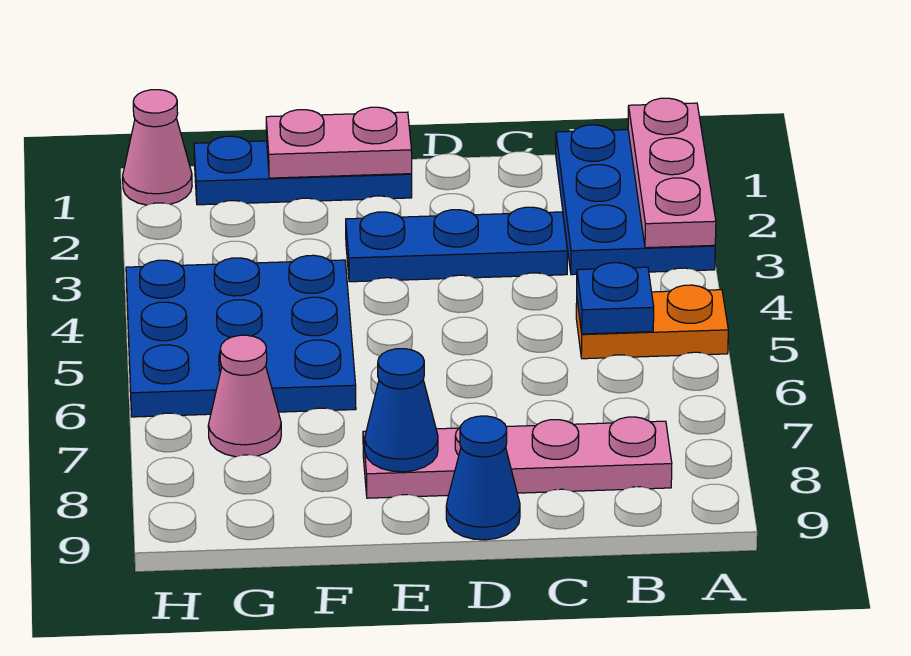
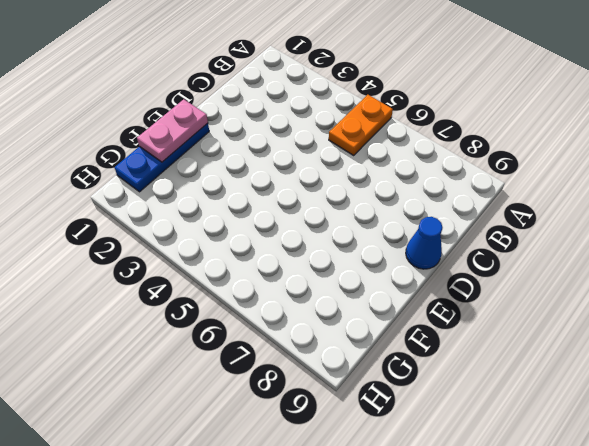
none -> blue 2x3 plate [556,125,715,275]
none -> pink 1x4 plate [363,417,672,498]
none -> blue 1x3 plate [346,207,568,282]

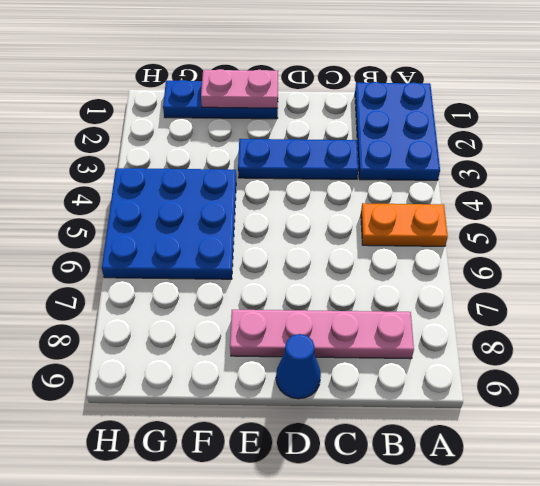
none -> pink 1x1 cone [208,335,281,457]
none -> pink 1x1 cone [123,90,192,205]
none -> pink 1x3 plate [628,98,716,248]

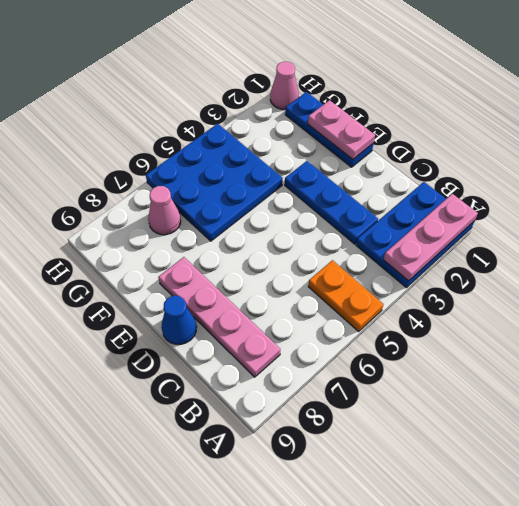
none -> blue 1x1 plate [577,263,654,334]
none -> blue 1x1 cone [365,349,438,472]

